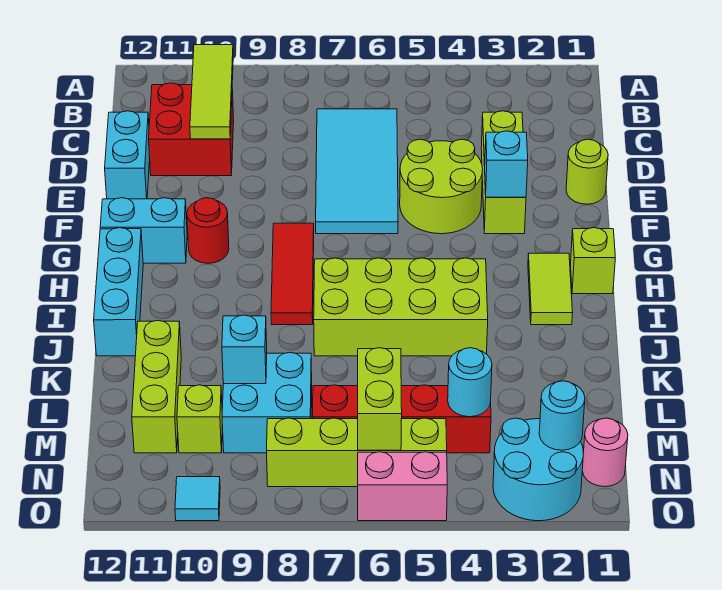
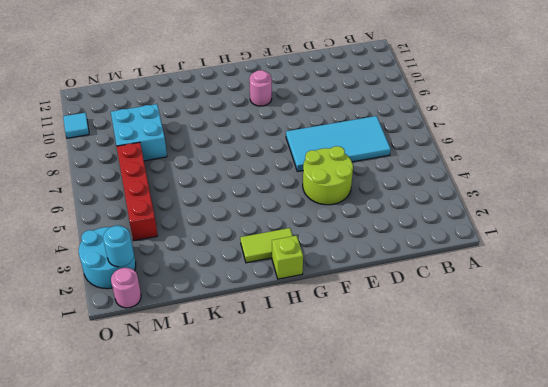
pink 1x1 round brick [249,70,272,106] -> red 1x1 round brick [187,198,229,263]
none -> red 2x2 brick [149,83,234,176]
none -> lime 1x3 brick [481,111,526,234]
none -> cyan 1x2 brick [105,111,150,199]

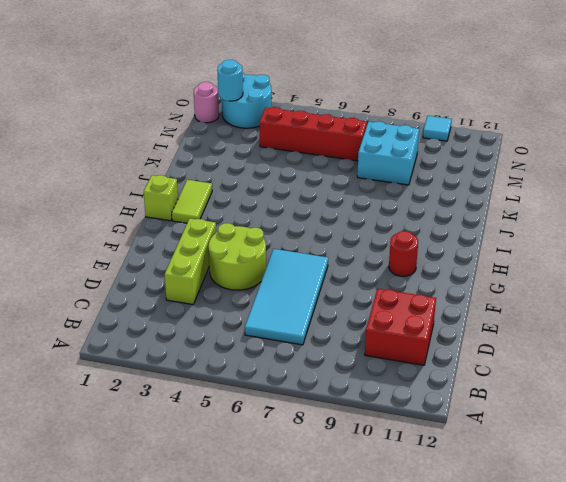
none -> cyan 1x2 brick [105,111,150,199]
none -> lime 1x1 round brick [566,139,608,204]
none -> red 1x3 tile [271,223,314,325]

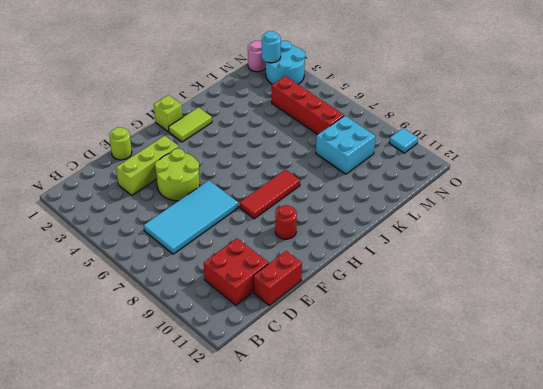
red 1x2 brick [253,251,302,305] -> cyan 1x2 brick [105,111,150,199]
none -> cyan 1x2 brick [100,198,187,263]
none -> cyan 1x3 brick [94,228,143,356]
none -> lime 2x4 brick [314,258,488,356]

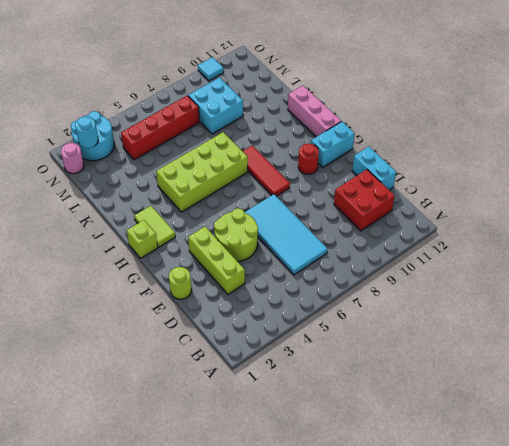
pink 1x3 brick [288,86,341,137] -> cyan 1x3 brick [94,228,143,356]
none -> lime 1x3 brick [132,320,181,453]
none -> lime 1x1 brick [177,385,223,453]
none -> lime 1x4 brick [267,418,447,487]

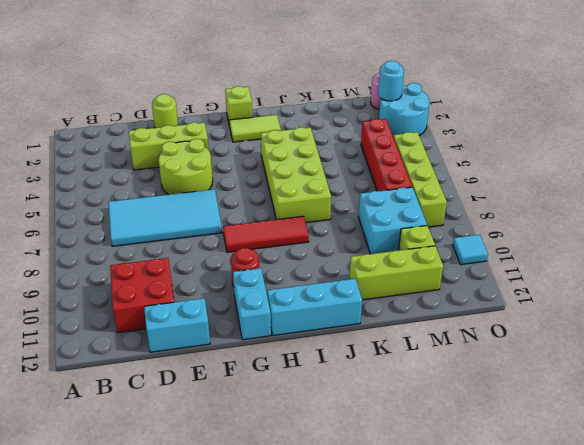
none -> pink 1x2 brick [358,452,447,521]
none -> lime 1x3 tile [190,45,233,139]
none -> cyan 1x1 brick [485,131,528,197]

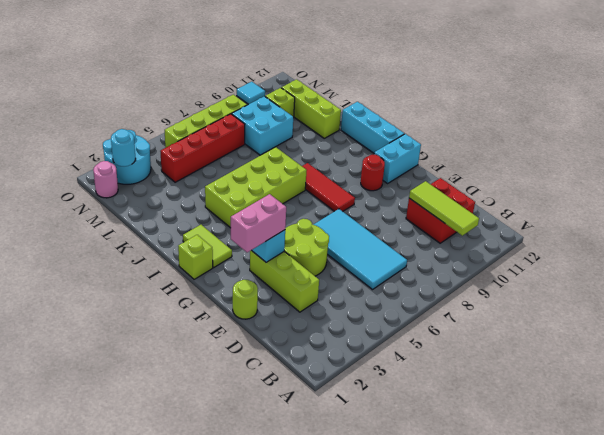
pink 1x2 brick [231,194,286,252] -> pink 1x2 brick moved to [358,452,447,521]
none -> cyan 1x2 brick [105,111,150,199]
none -> cyan 1x1 brick [222,315,267,384]
none -> cyan 1x1 round brick [448,348,492,417]

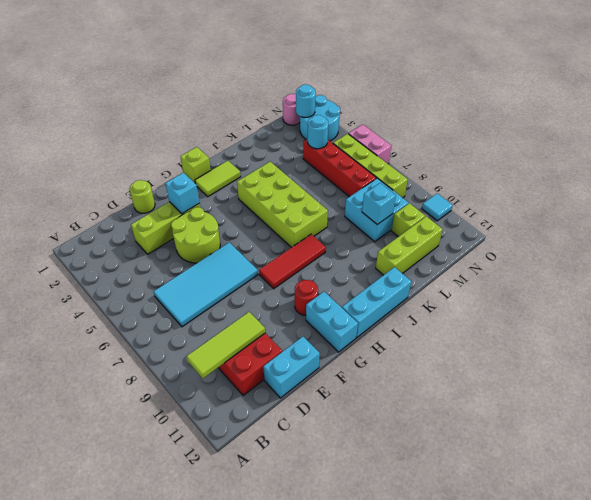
none -> lime 1x2 brick [358,348,402,450]

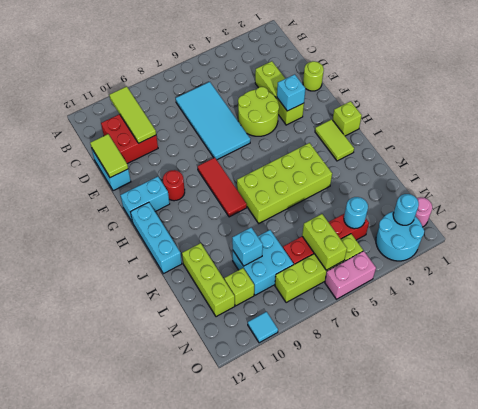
lime 1x2 tile [90,134,128,178] -> none

